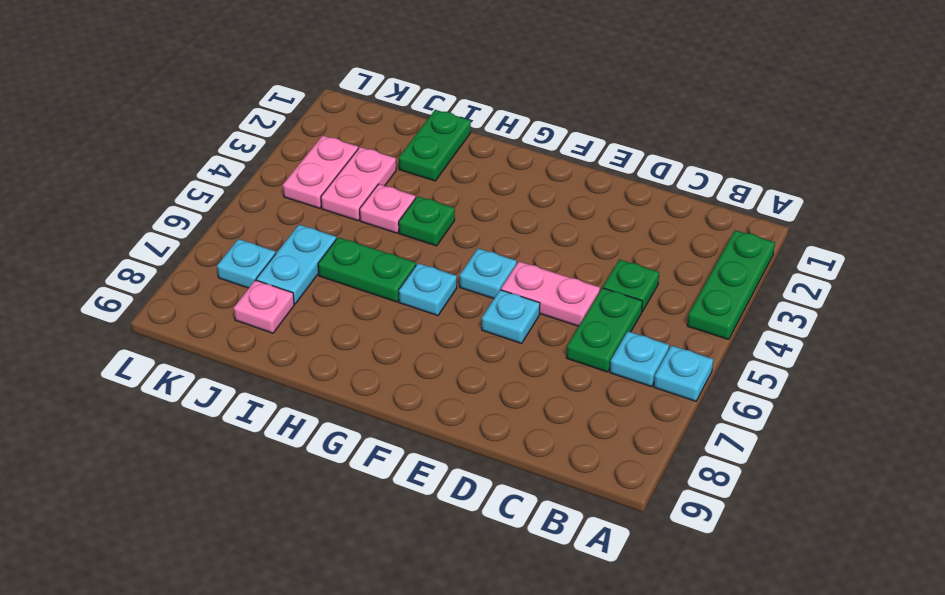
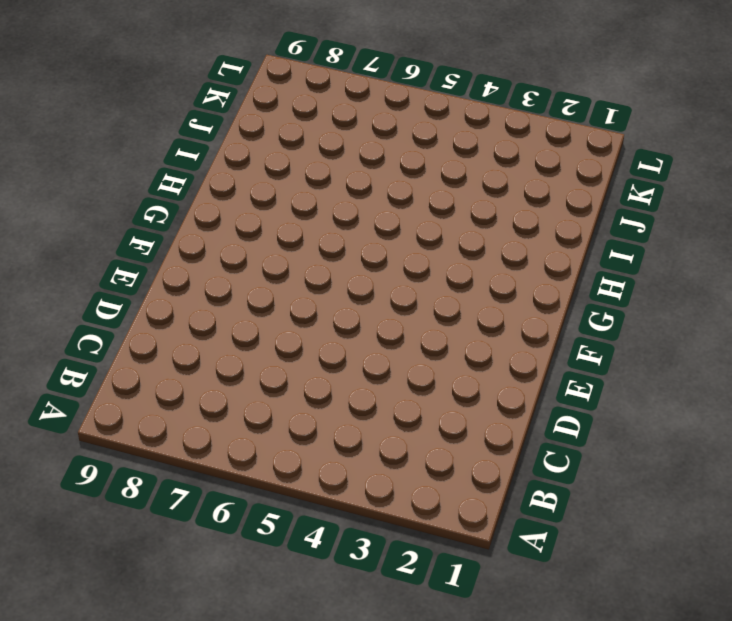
none -> green 1x3 plate [687,230,775,340]
none -> cyan 1x1 plate [654,345,713,401]
none -> cyan 1x1 plate [610,331,669,387]

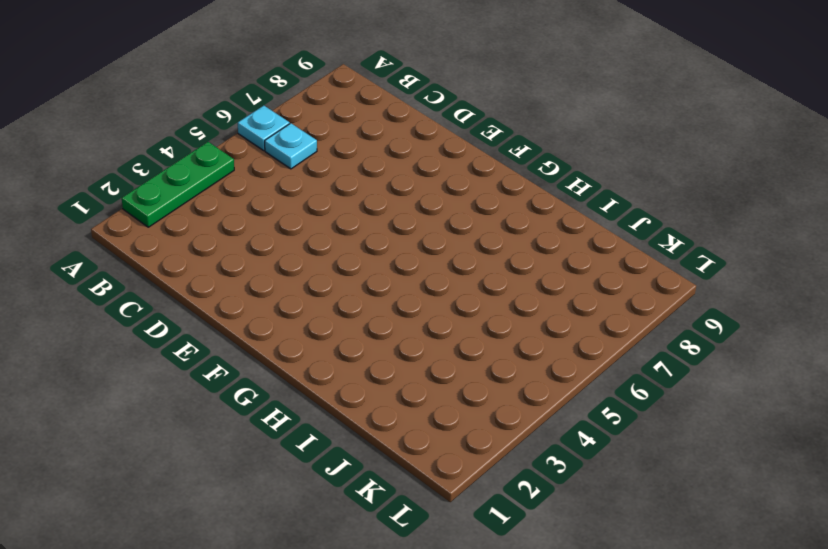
none -> green 1x1 plate [603,260,659,312]
none -> green 1x2 plate [567,288,643,372]
none -> pink 1x2 plate [501,261,600,326]

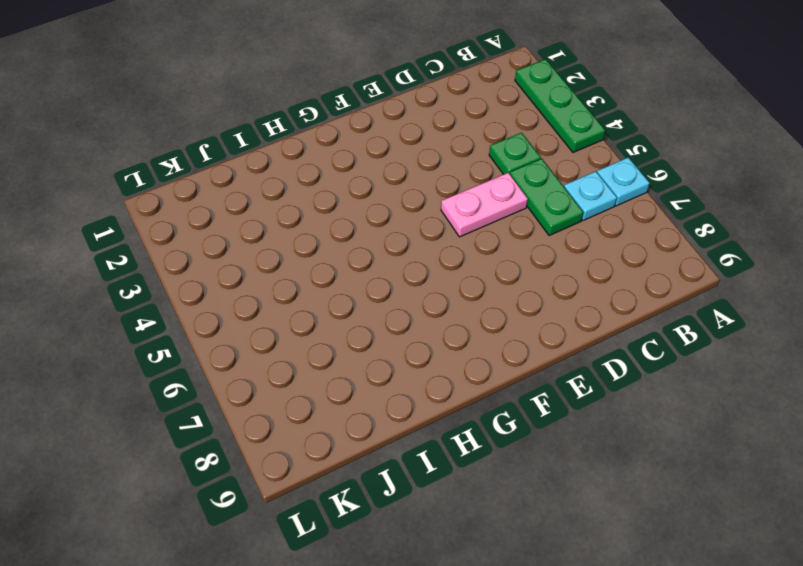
none -> cyan 1x1 plate [482,290,540,343]
none -> cyan 1x1 plate [460,248,517,299]
none -> cyan 1x1 plate [399,263,457,316]

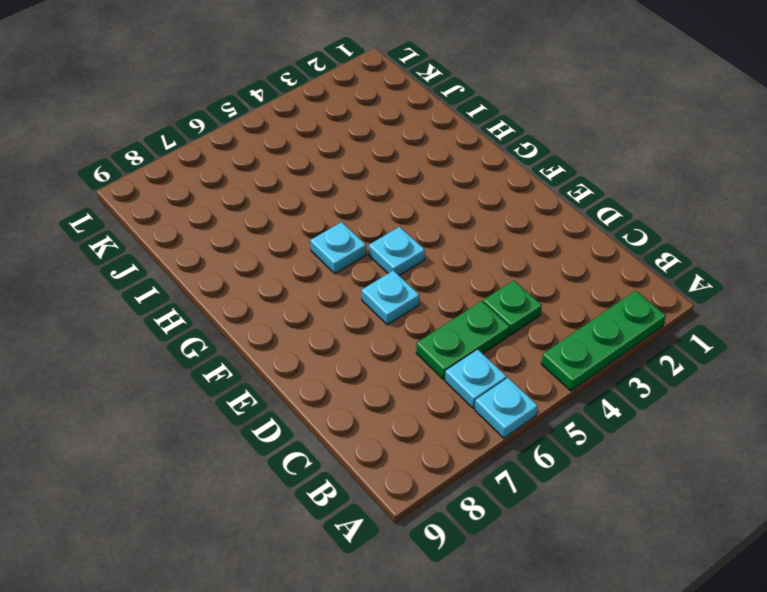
none -> pink 1x2 plate [501,261,600,326]
none -> green 1x1 plate [399,196,455,246]
none -> green 1x2 plate [318,237,416,302]

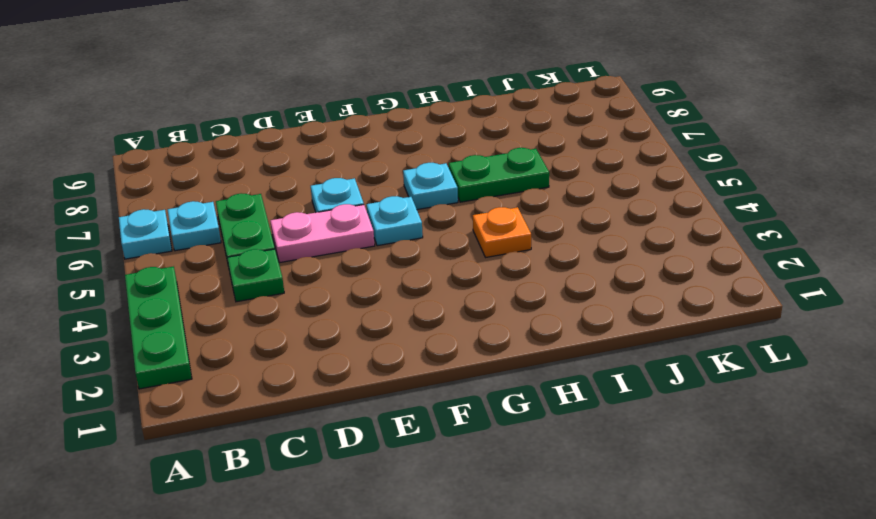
orange 1x1 plate [473,207,531,257] -> green 1x1 plate [399,196,455,246]
none -> green 1x2 plate [399,110,471,181]
none -> pink 1x1 plate [360,184,415,233]
none -> pink 1x2 plate [321,147,396,221]

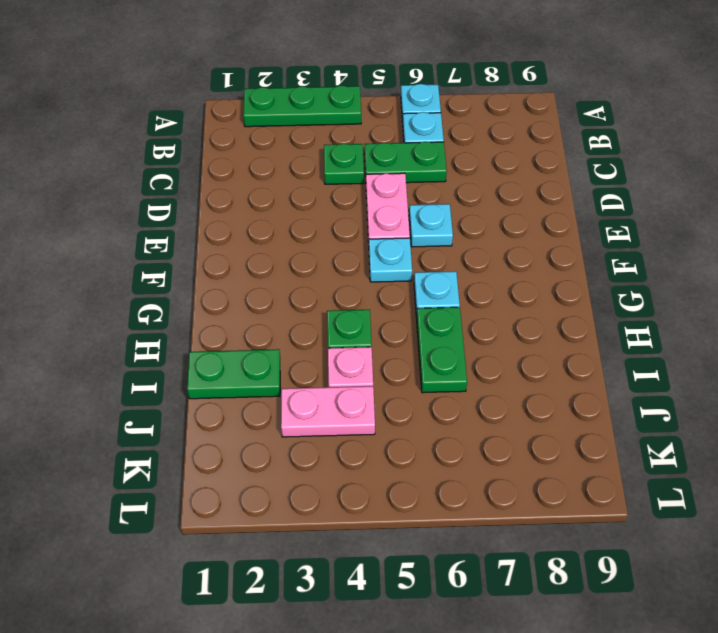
none -> cyan 1x2 plate [256,225,336,304]
none -> pink 1x1 plate [234,280,294,333]
none -> pink 1x2 plate [283,135,358,208]

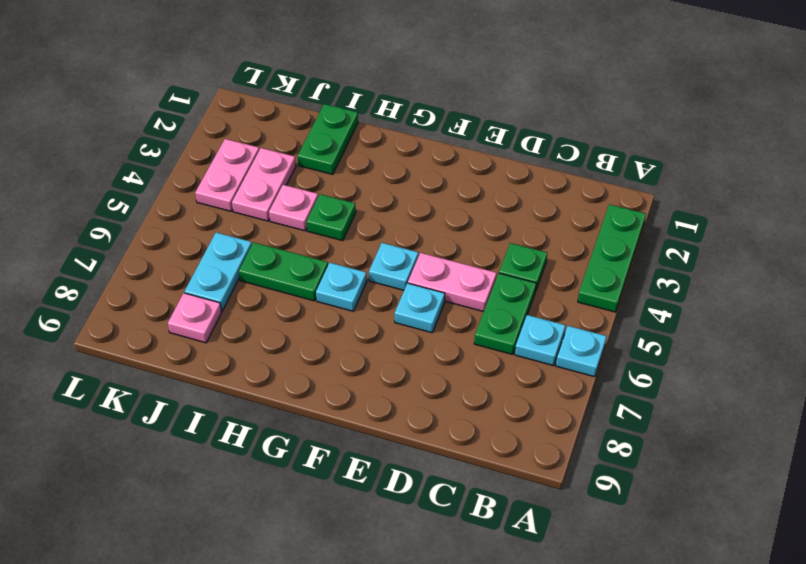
none -> cyan 1x1 plate [217,239,276,288]

